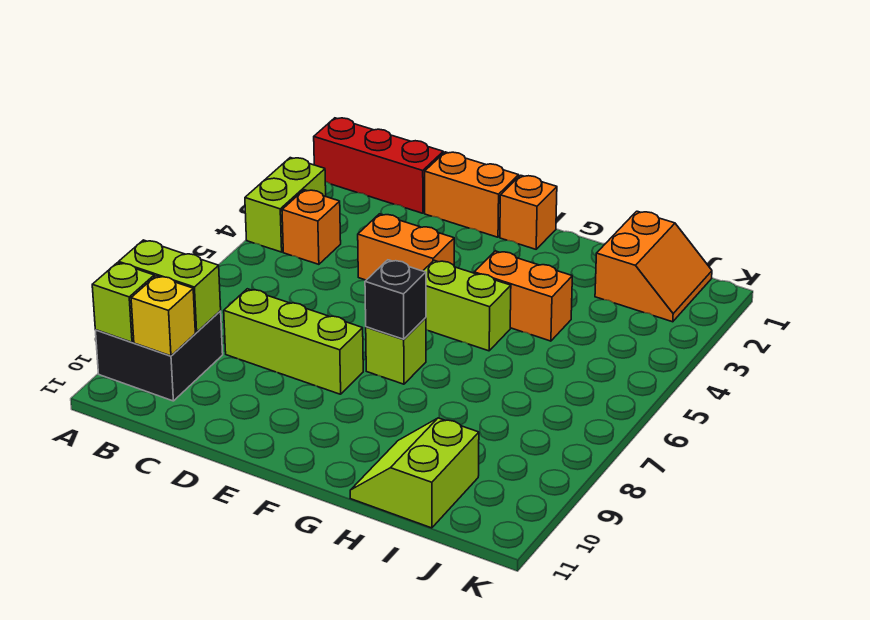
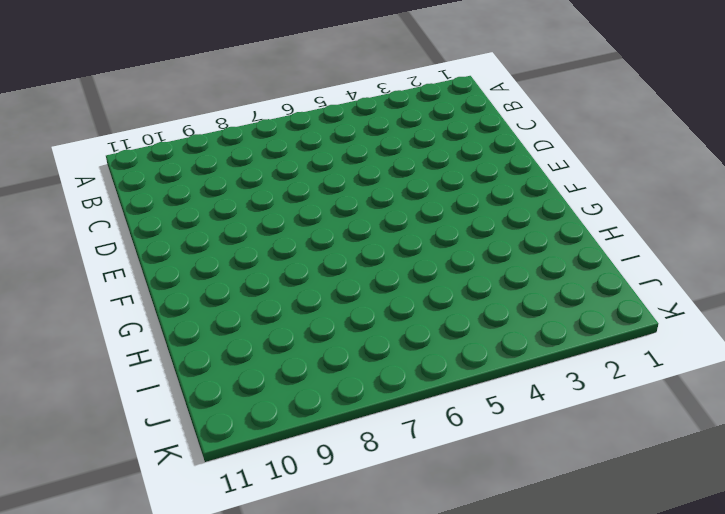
none -> red 1x3 brick [314,118,443,213]
none -> lime 1x2 brick [245,158,326,252]
none -> black 2x2 brick [95,311,223,401]

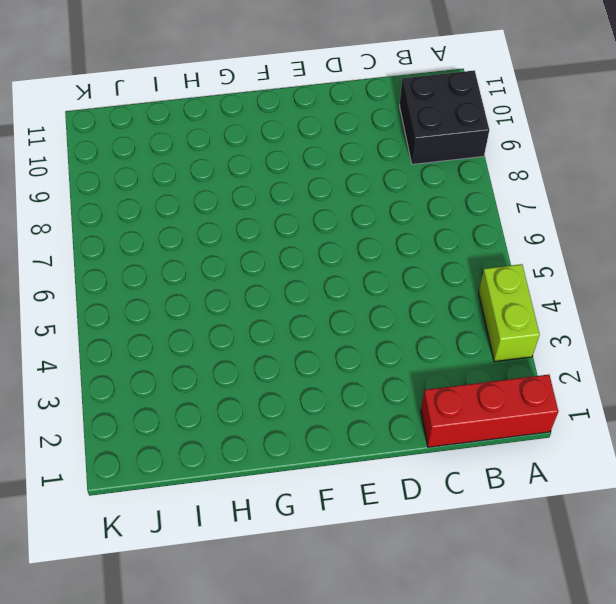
none -> orange 1x1 brick [282,190,341,264]
none -> lime 1x3 brick [224,289,363,394]
none -> orange 1x2 brick [425,152,519,237]

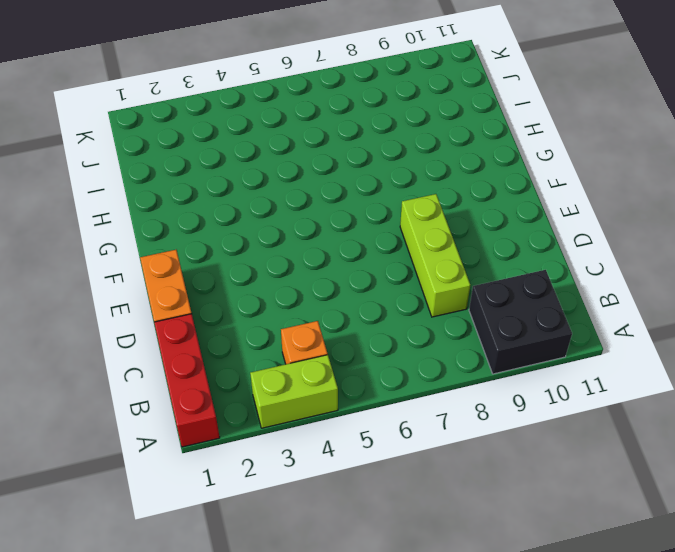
none -> orange 1x2 brick [358,214,454,280]
none -> orange 1x1 brick [500,175,557,249]
none -> lime 1x2 brick [423,260,511,351]

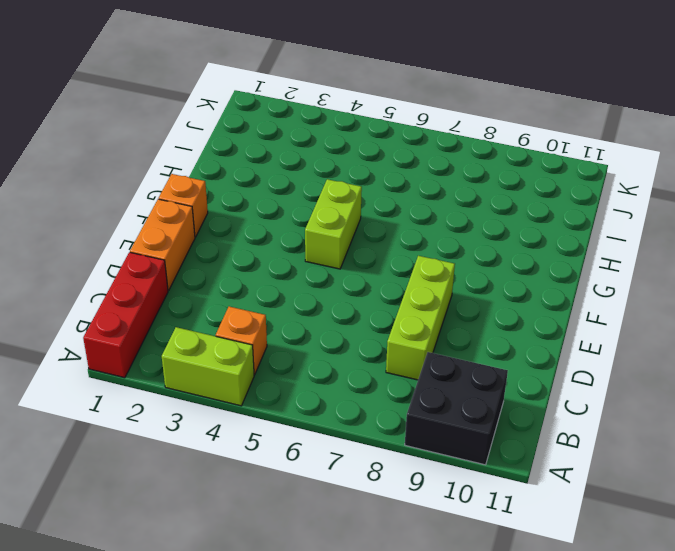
none -> orange 1x2 brick [358,214,454,280]
none -> lime 1x1 brick [366,318,426,384]
none -> orange 1x2 brick [474,251,572,341]

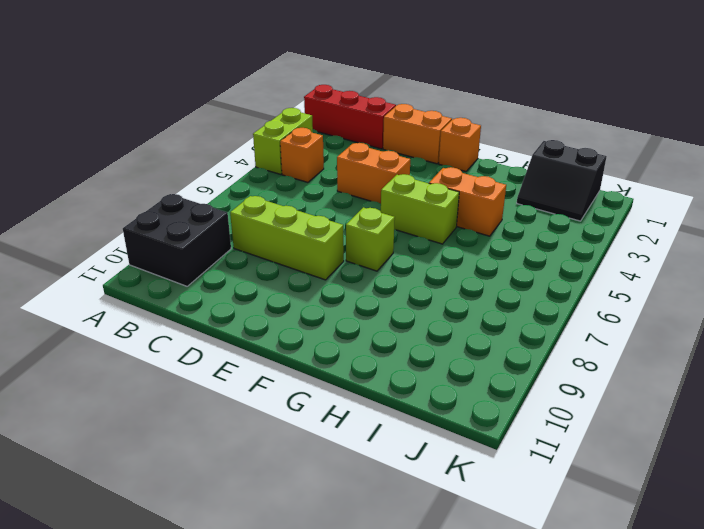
black 2x2 slope [517,140,607,221] -> orange 2x2 slope [595,211,712,322]
none -> lime 2x2 slope [350,418,479,528]
none -> lime 1x2 brick [119,240,221,332]
none -> lime 1x1 brick [92,263,154,342]

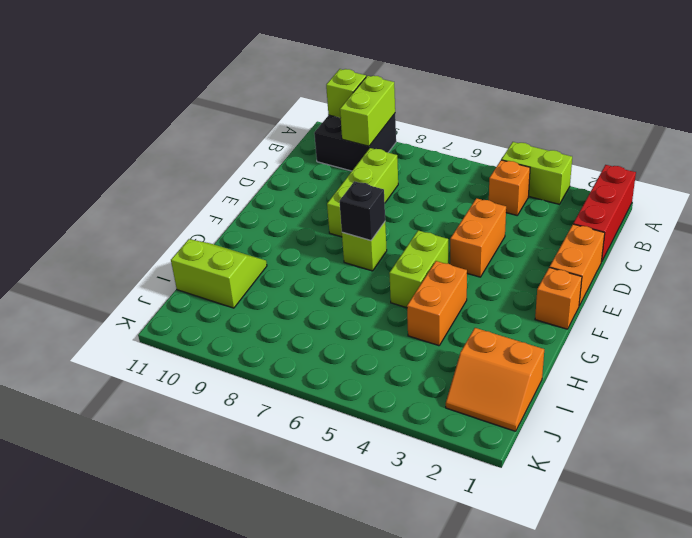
none -> yellow 1x1 brick [131,276,195,356]

